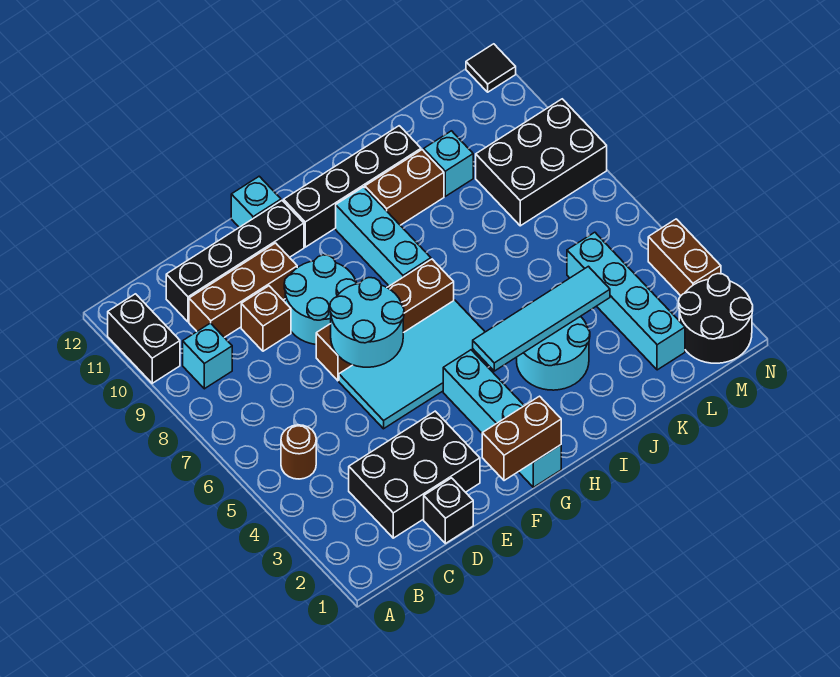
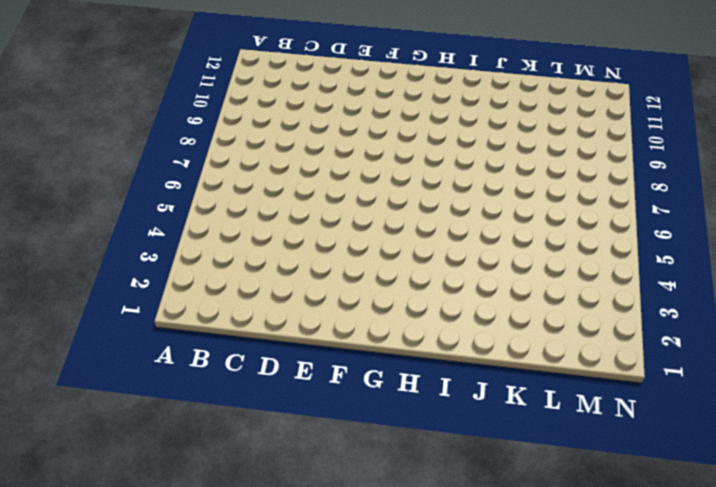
none -> black 1x2 brick [108,294,180,383]
none -> brown 1x1 round brick [281,425,316,479]
none -> cyan 1x1 brick [183,323,232,389]

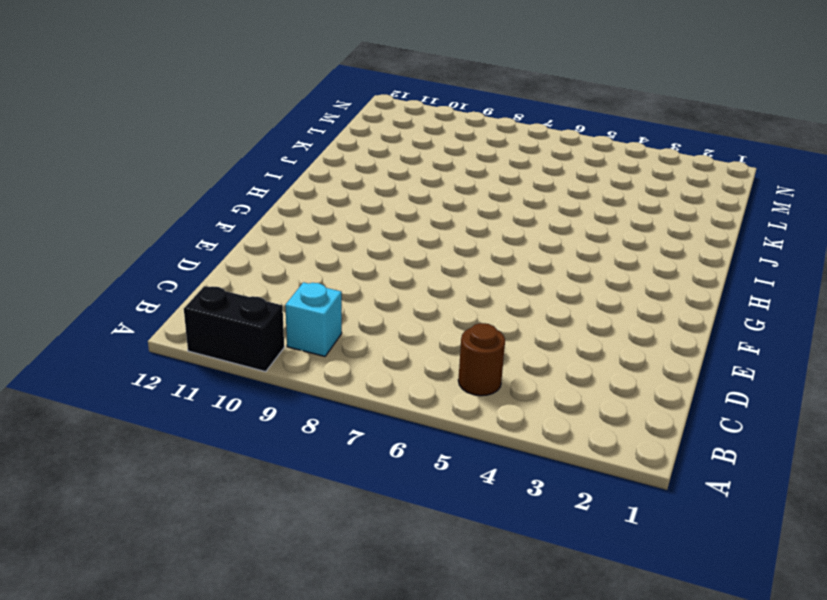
none -> black 2x3 brick [349,411,480,538]
none -> brown 1x3 brick [189,243,297,338]
none -> black 1x4 brick [166,201,304,322]

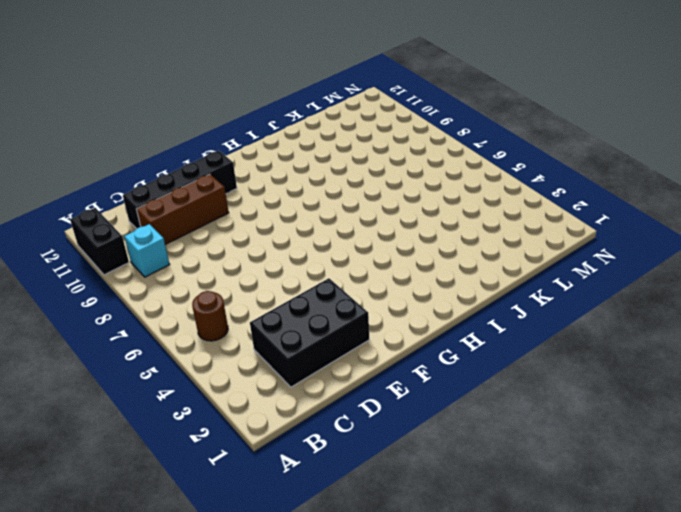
none -> black 1x1 brick [424,478,473,543]
none -> brown 1x1 brick [241,286,291,351]
none -> cyan 2x4 tile [339,300,486,429]

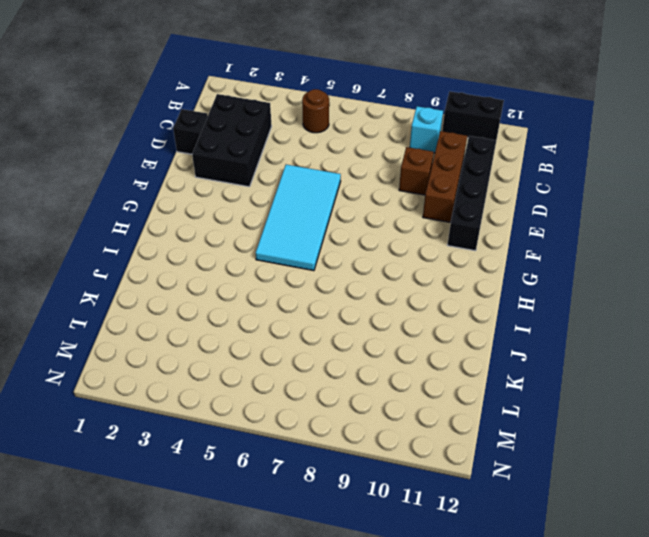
none -> brown 1x4 brick [316,259,454,381]
none -> cyan 2x2 round brick [284,255,357,344]
none -> cyan 1x1 brick [231,176,281,227]

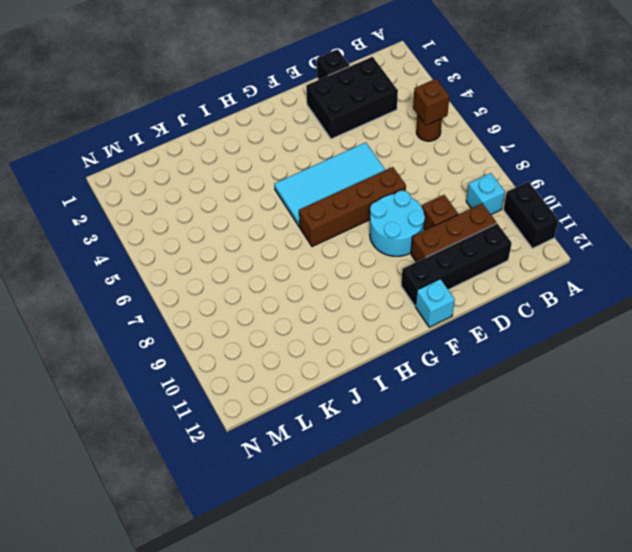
brown 1x1 brick [413,79,450,125] -> none
none -> cyan 1x4 brick [443,350,561,487]
none -> black 1x4 brick [284,126,421,247]
none -> cyan 1x3 brick [336,187,431,286]

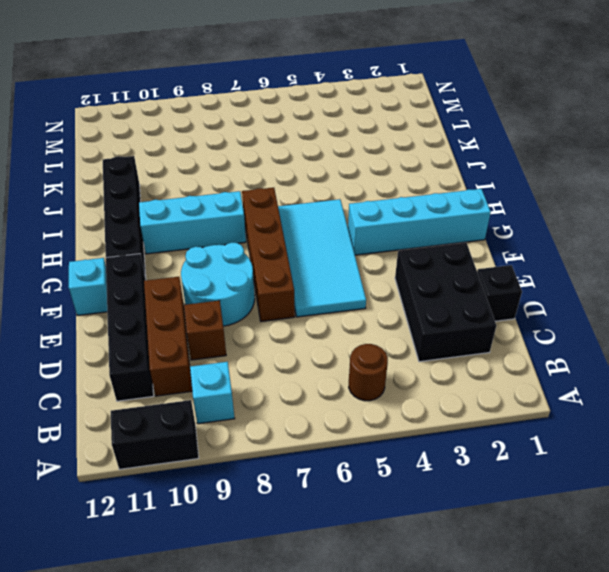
none -> cyan 2x2 round brick [517,316,590,390]
none -> brown 1x2 brick [365,150,444,225]
none -> cyan 1x1 brick [424,131,473,196]

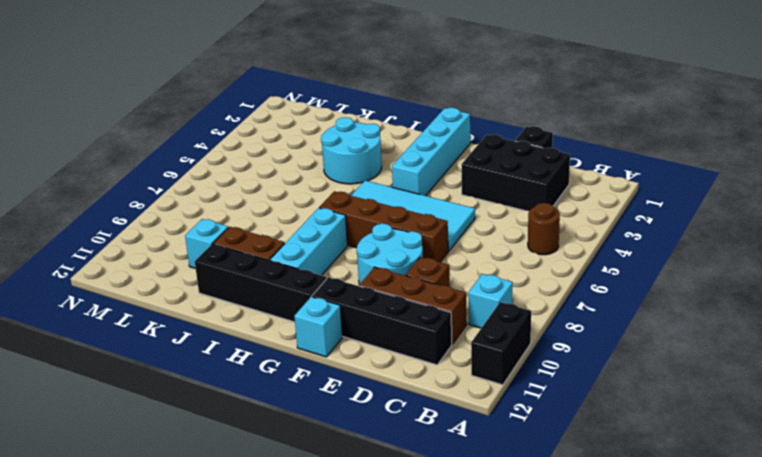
none -> cyan 1x4 brick [567,232,685,370]
none -> black 2x3 brick [476,99,607,226]
none -> black 2x2 round brick [679,274,753,363]

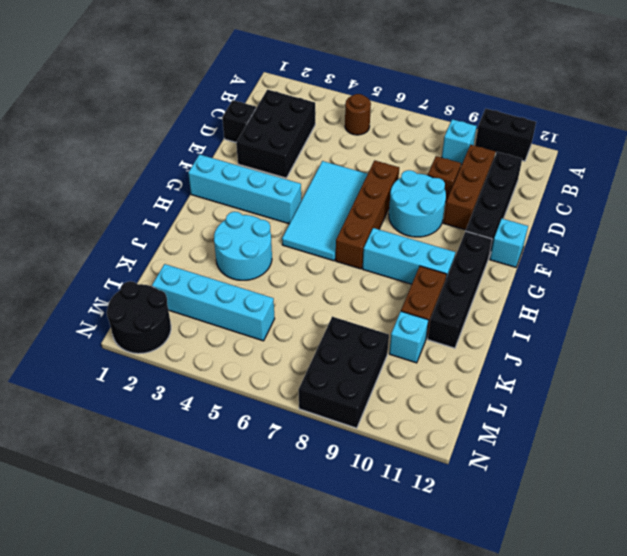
none -> brown 1x2 brick [648,219,721,296]
none -> black 1x1 tile [466,44,516,92]
none -> cyan 2x2 round brick [330,278,404,367]

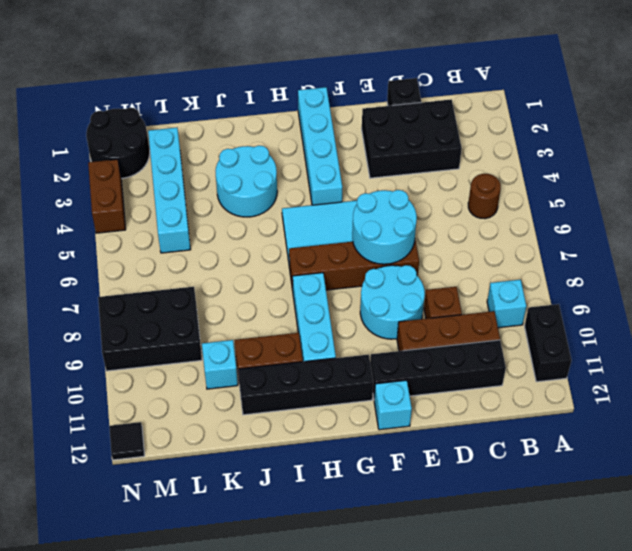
none -> brown 1x2 brick [482,396,561,481]
none -> cyan 1x4 tile [473,266,610,371]

